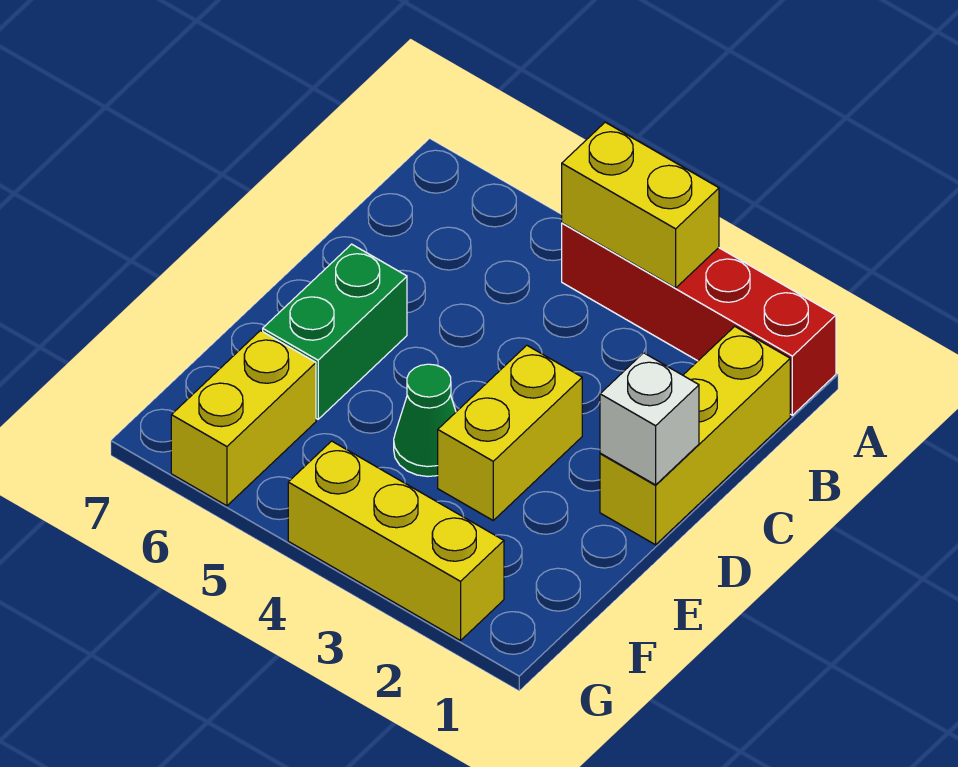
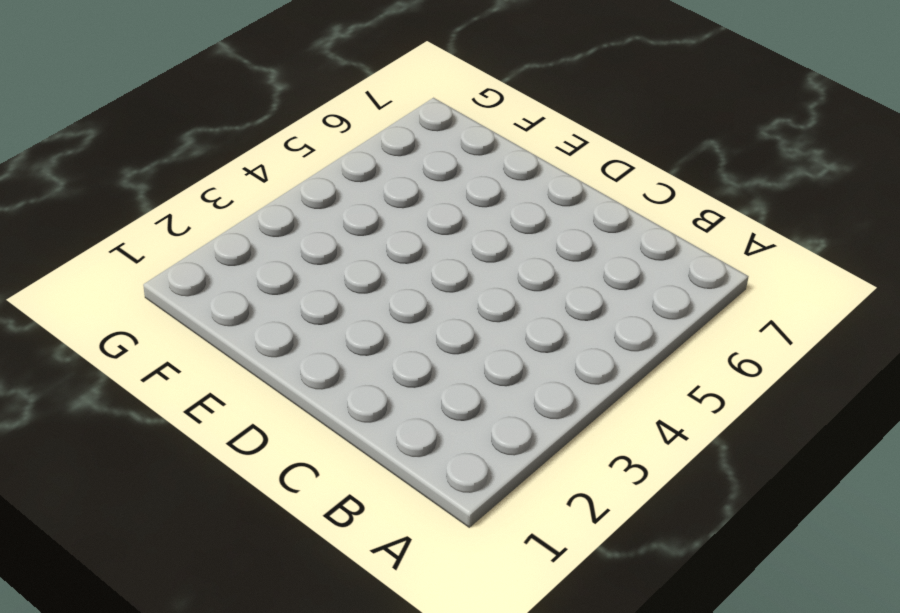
none -> red 1x4 brick [562,223,836,415]
none -> yellow 1x3 brick [600,326,790,545]

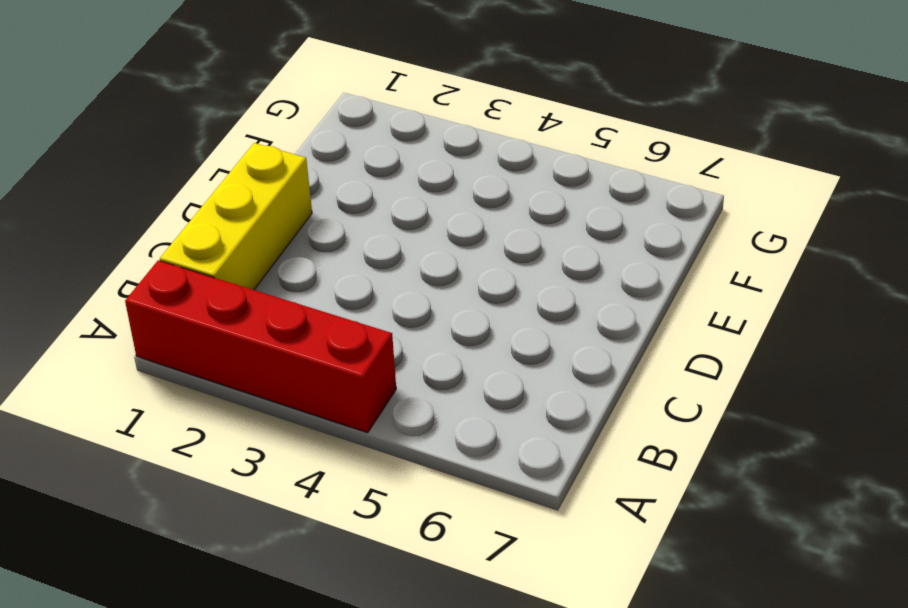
none -> yellow 1x2 brick [438,345,582,520]
none -> green 1x2 brick [263,244,407,419]

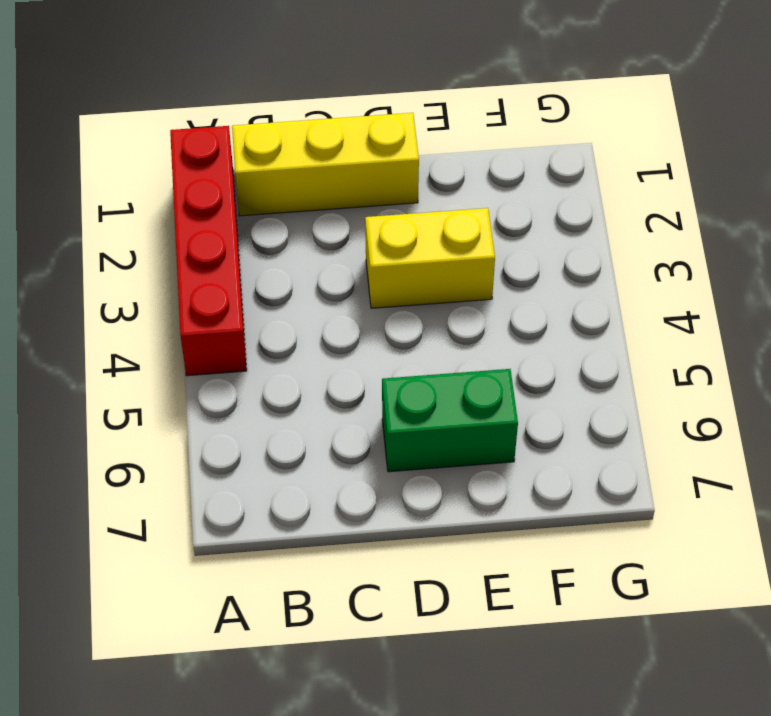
none -> green 1x1 cone [394,364,456,477]
none -> yellow 1x2 brick [171,331,316,506]

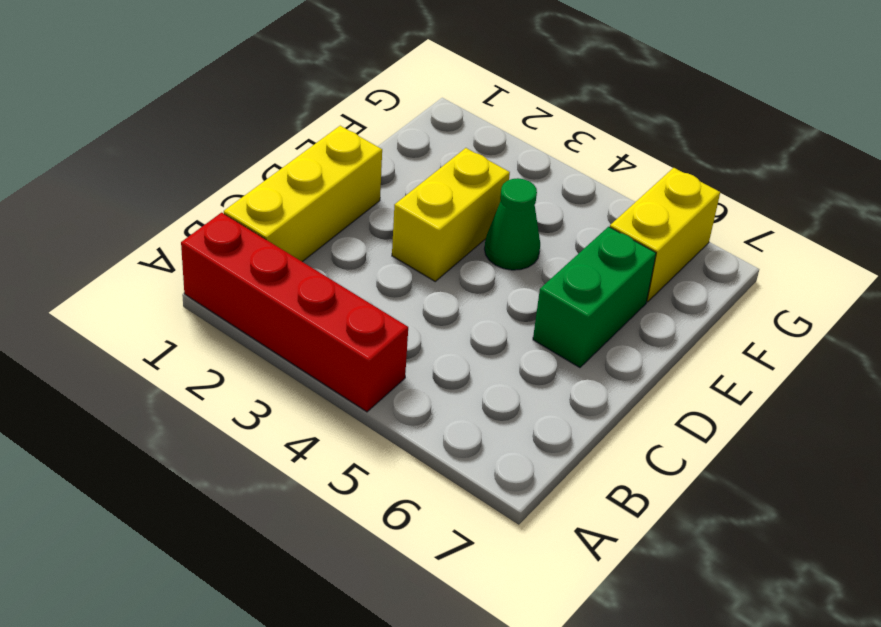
none -> yellow 1x3 brick [288,441,504,641]
none -> yellow 1x2 brick [562,122,719,288]

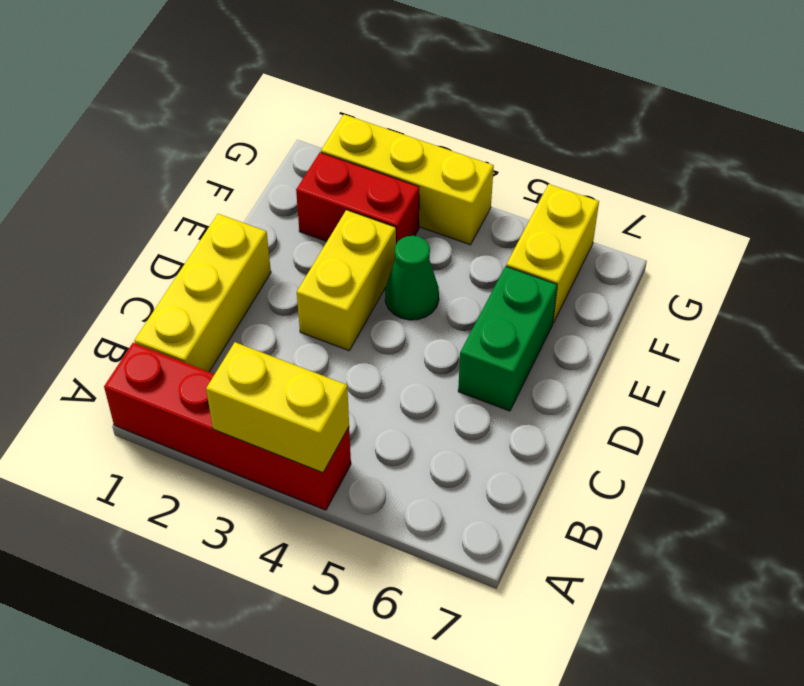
red 1x2 brick [296,152,419,244] -> none
none -> white 1x1 brick [600,353,699,485]

